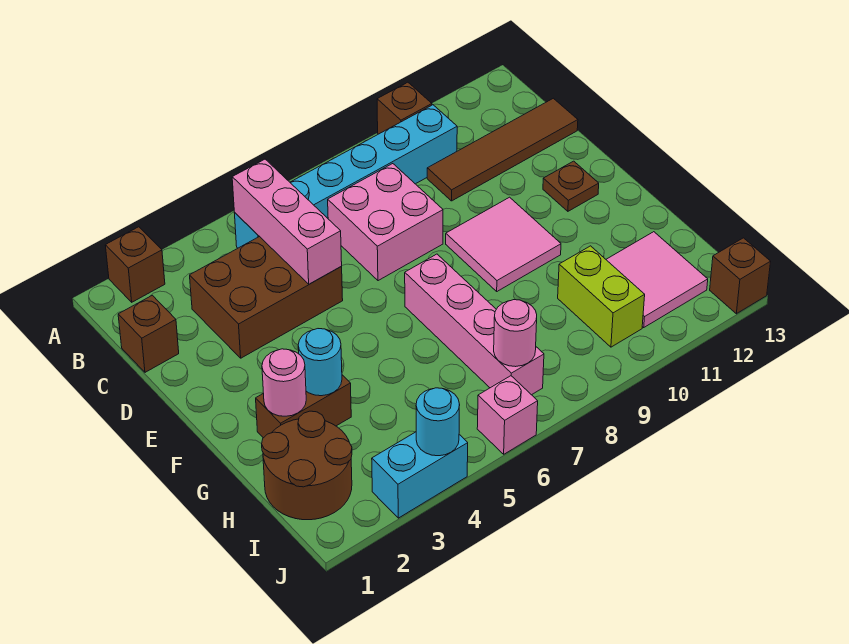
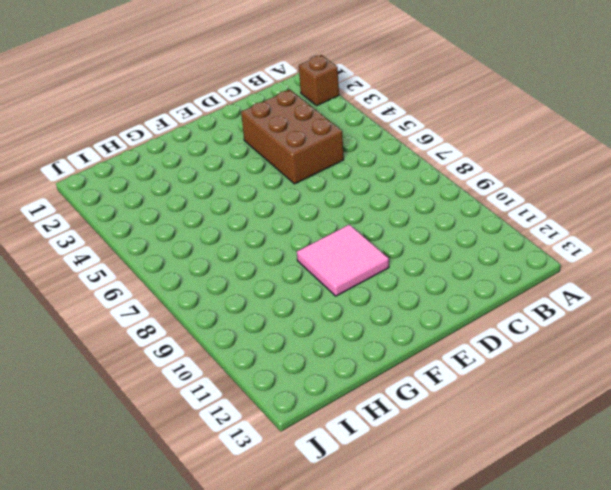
none -> brown 1x1 brick [377,82,432,134]
none -> cyan 1x6 brick [234,105,457,248]
none -> brown 1x1 brick [118,295,179,372]

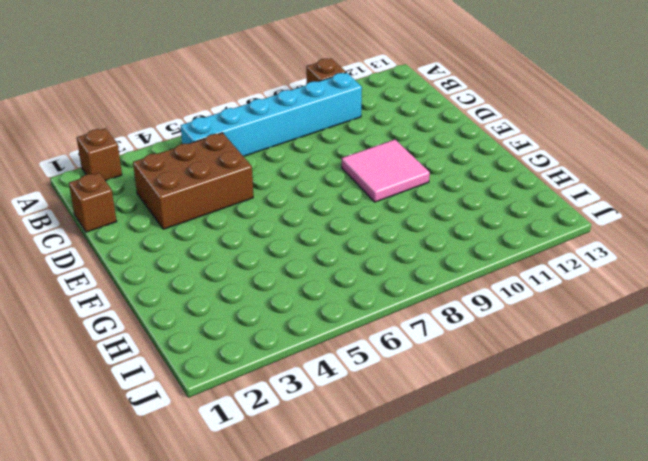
none -> pink 2x2 brick [328,164,443,281]
none -> brown 1x4 tile [427,98,578,201]
none -> brown 1x1 plate [543,161,599,211]

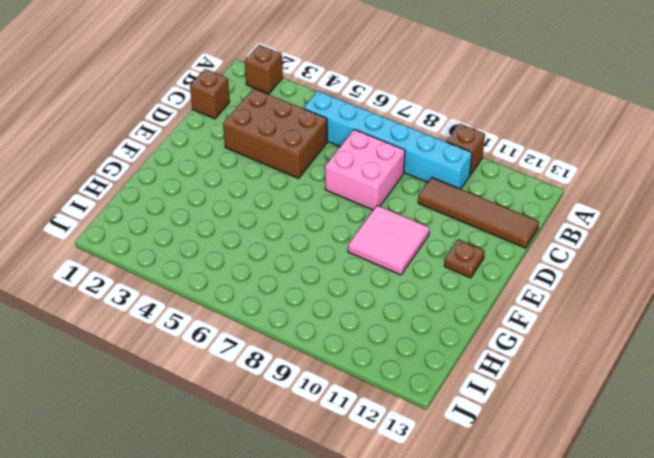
none -> pink 1x4 brick [405,254,544,395]
none -> brown 1x2 brick [256,375,351,438]
none -> brown 2x2 round brick [262,411,352,520]

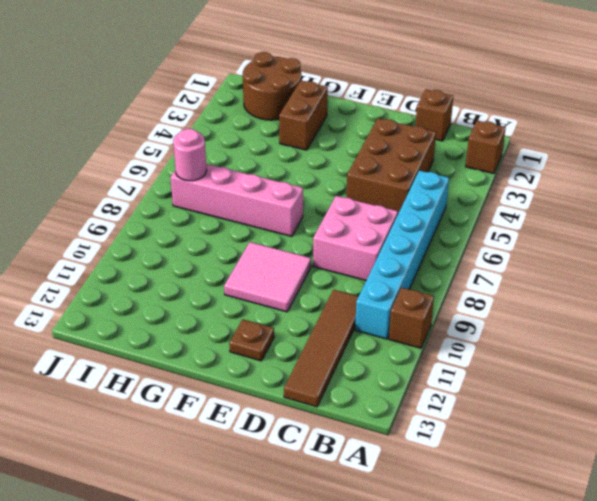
none -> lime 1x2 brick [558,246,645,347]
none -> pink 2x2 tile [606,232,708,327]
none -> cyan 1x2 brick [372,432,468,518]

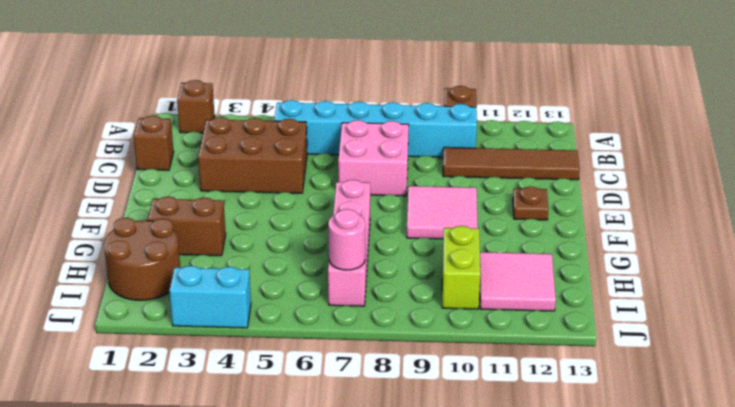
none -> pink 1x1 brick [477,376,538,454]
none -> brown 1x1 brick [710,238,771,314]
none -> pink 1x3 brick [232,159,342,284]

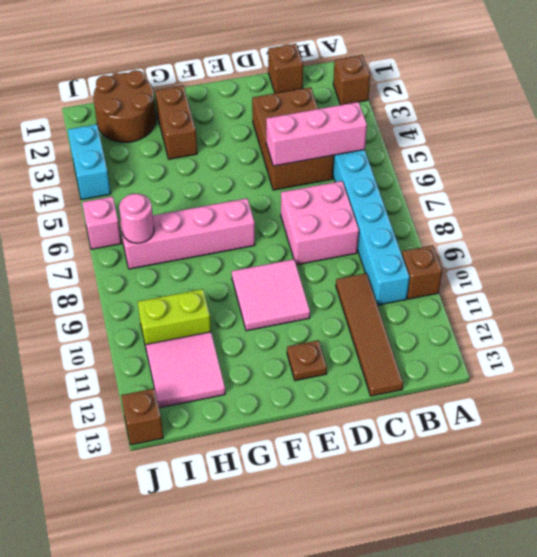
none -> pink 1x1 round brick [262,349,306,416]
none -> cyan 1x1 round brick [298,329,342,396]
none -> cyan 1x1 round brick [416,388,460,456]

